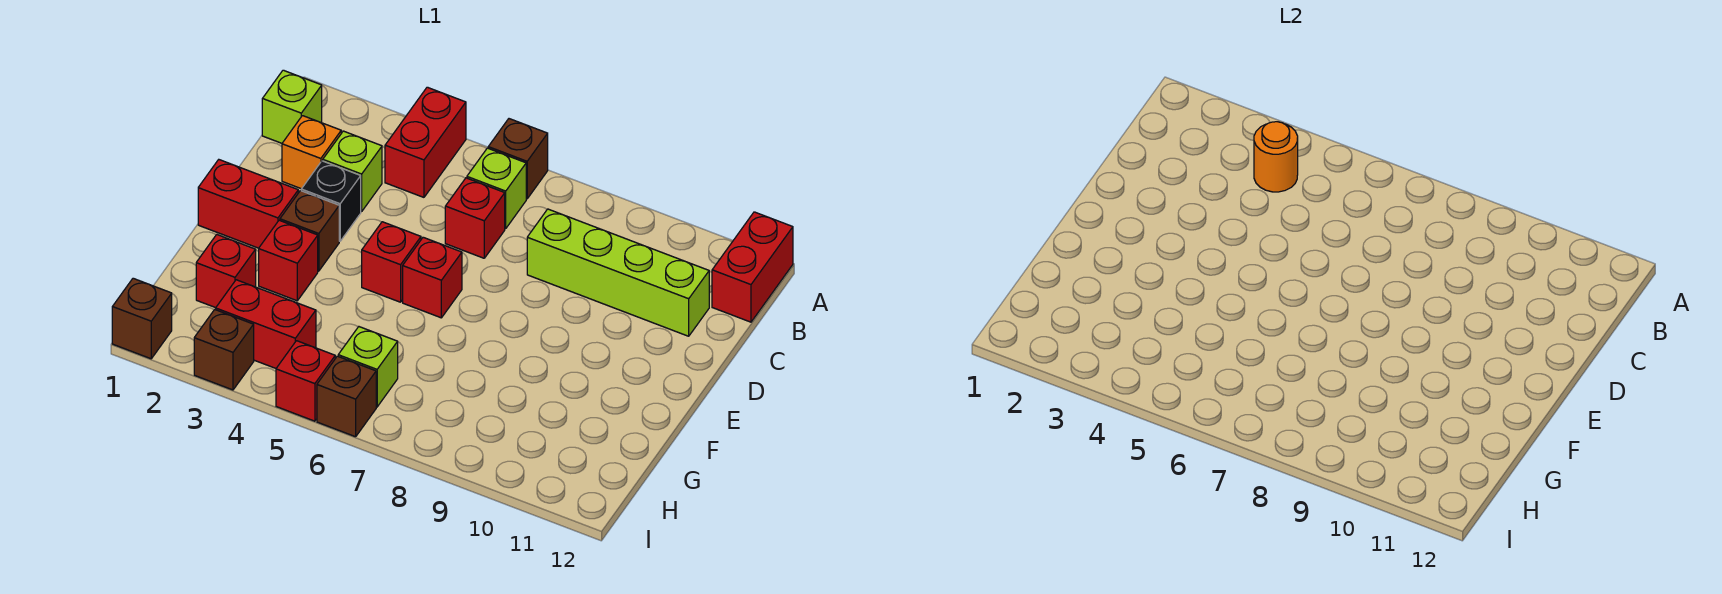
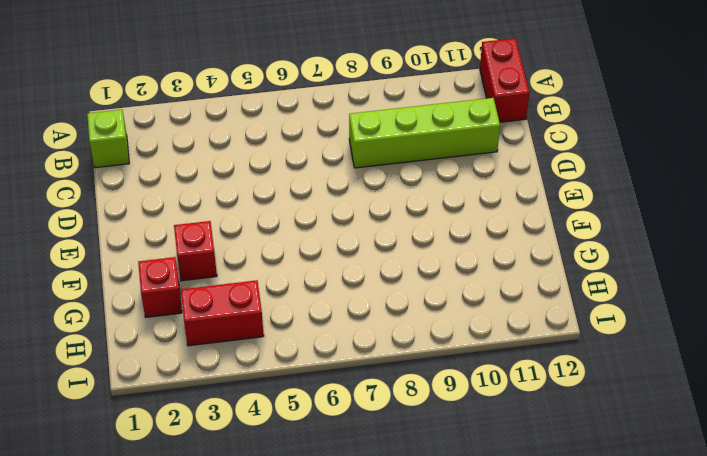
none -> red 1x2 brick [385,87,466,197]
none -> brown 1x1 brick [488,119,548,199]
none -> lime 1x1 brick [467,148,526,229]

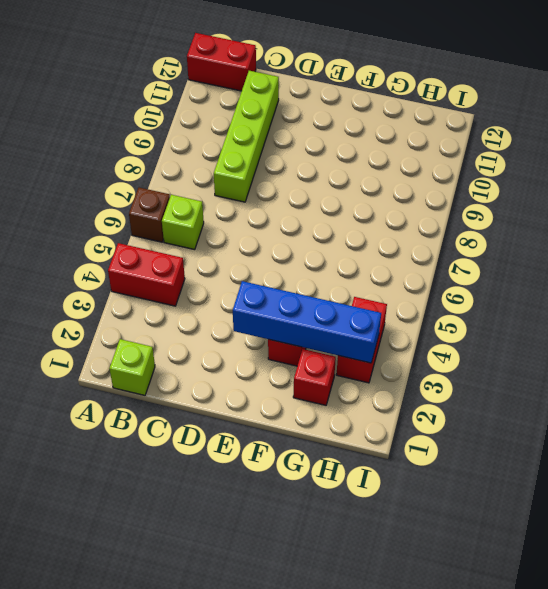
blue 1x4 brick [233,281,381,363] -> none
none -> orange 1x1 brick [282,116,341,189]
none -> lime 1x1 brick [323,131,382,212]
none -> red 1x1 brick [445,178,505,258]

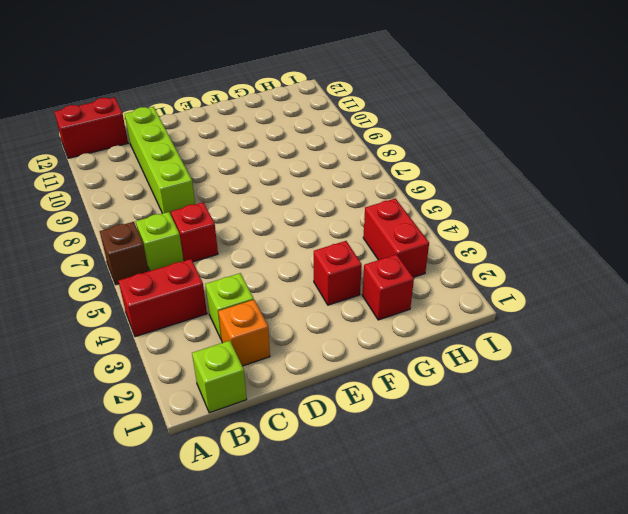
none -> black 1x1 brick [301,161,361,241]
none -> red 1x2 brick [198,160,298,248]
none -> brown 1x1 brick [280,191,339,271]

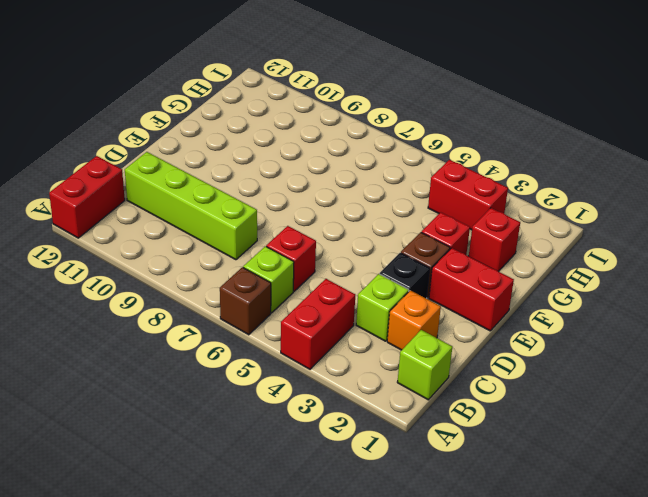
none -> red 1x1 brick [362,222,421,302]
none -> red 1x1 brick [403,237,462,318]
none -> lime 1x1 brick [338,327,398,407]

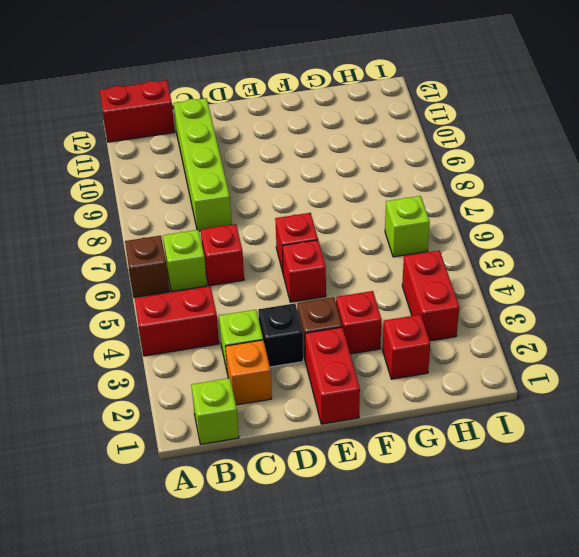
none -> brown 1x1 brick [112,278,172,359]
none -> brown 1x1 brick [194,310,254,390]
none -> red 1x1 brick [276,341,335,421]

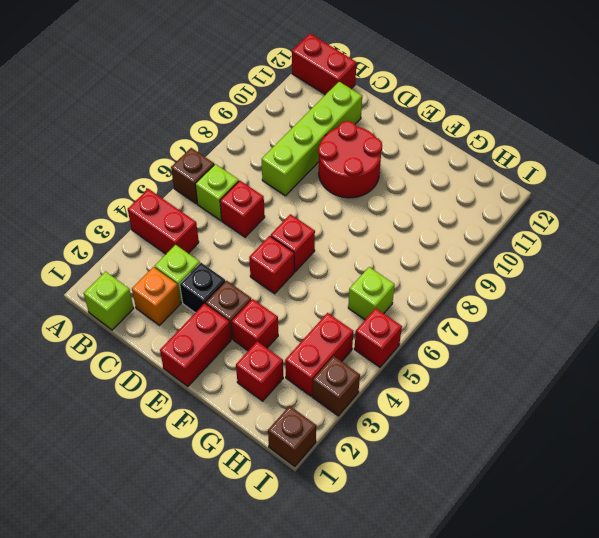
red 2x2 round brick [318,121,382,198] -> none
none -> brown 1x1 brick [317,356,376,437]
none -> orange 1x1 round brick [1254,122,1298,192]

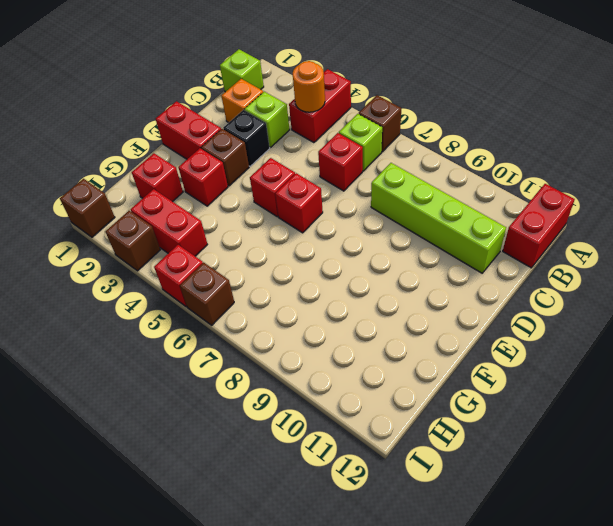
none -> lime 1x1 brick [338,327,398,407]

